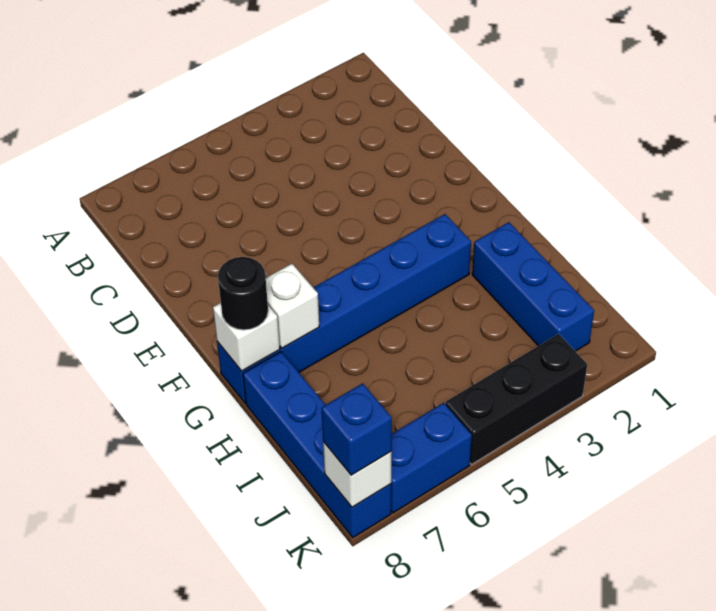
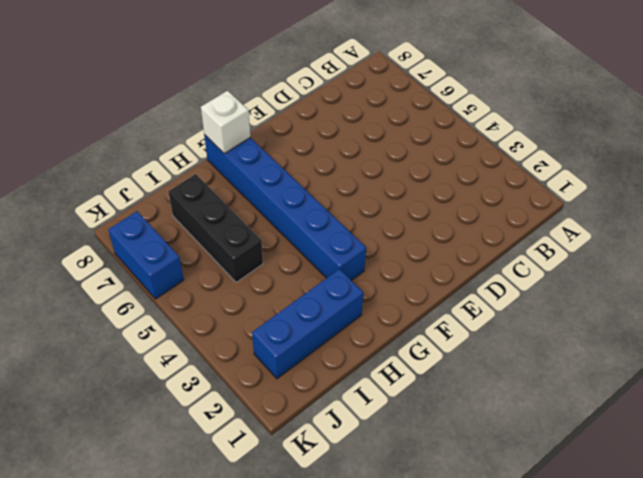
black 1x3 brick [168,174,263,283] -> black 1x3 brick moved to [445,334,587,464]
none -> blue 1x4 brick [243,352,391,538]
none -> white 1x1 brick [266,264,319,348]

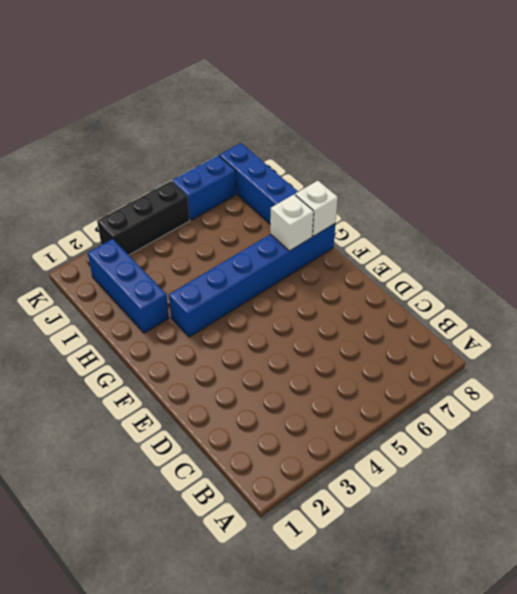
none -> white 1x1 brick [323,442,392,507]
none -> black 1x1 round brick [218,257,268,330]

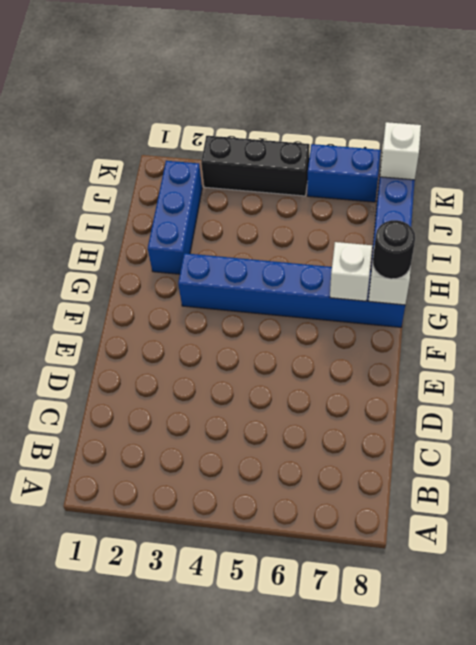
none -> blue 1x1 brick [322,383,392,475]

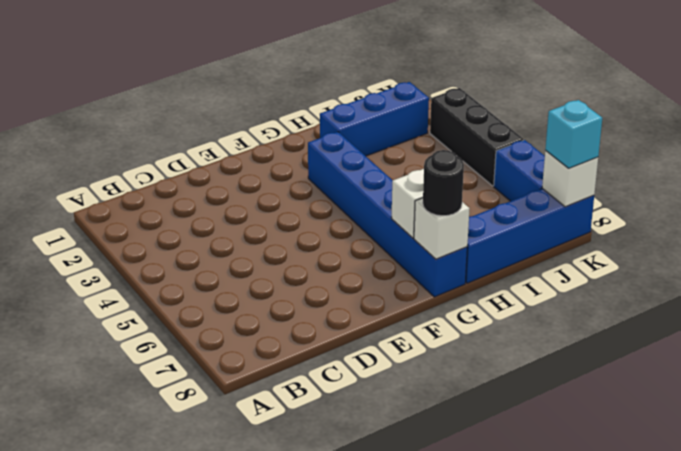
cyan 1x1 brick [545,100,602,168] -> blue 1x1 brick [322,383,392,475]

